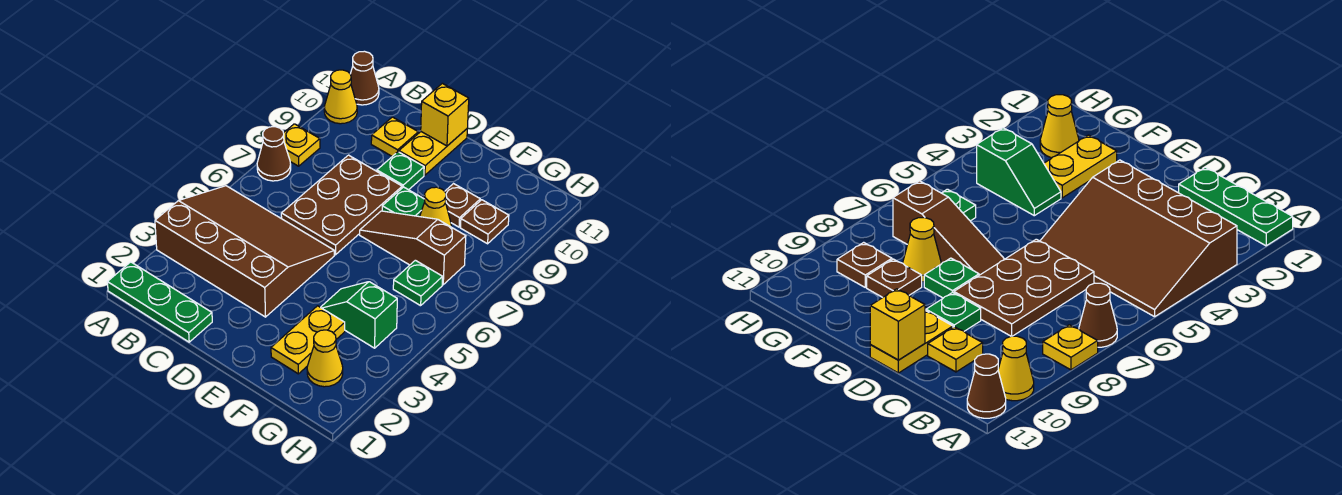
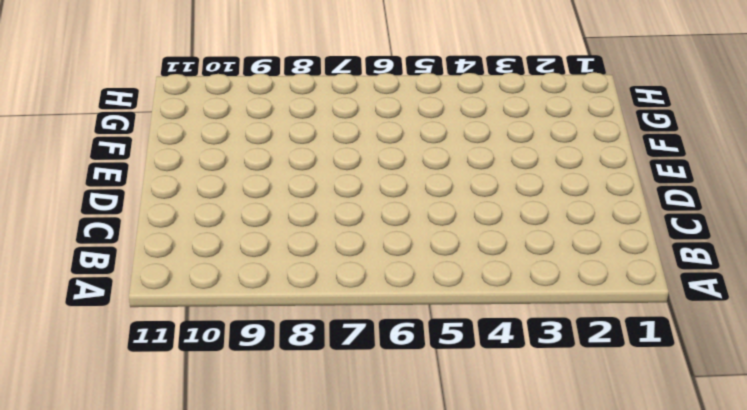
none -> green 1x3 plate [107,262,212,342]
none -> brown 3x4 slope [155,186,334,317]
none -> brown 1x1 cone [257,127,291,181]

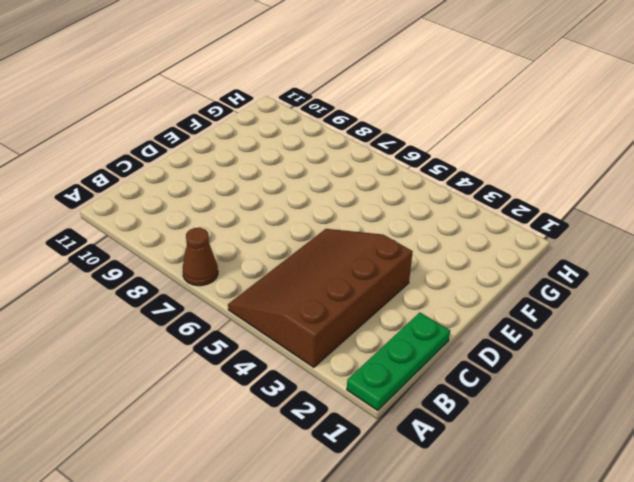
none -> yellow 1x1 plate [284,124,320,166]
none -> yellow 1x1 cone [324,70,357,124]
none -> brown 1x1 cone [351,51,379,105]

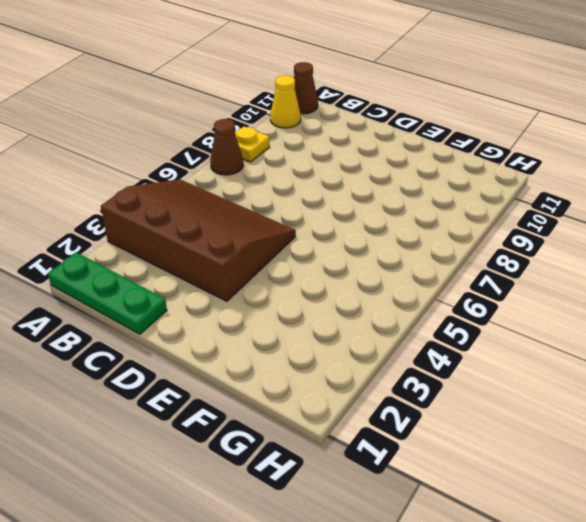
none -> brown 2x3 plate [281,155,402,255]
none -> yellow 1x1 plate [371,117,418,156]
none -> green 1x1 plate [377,152,424,190]

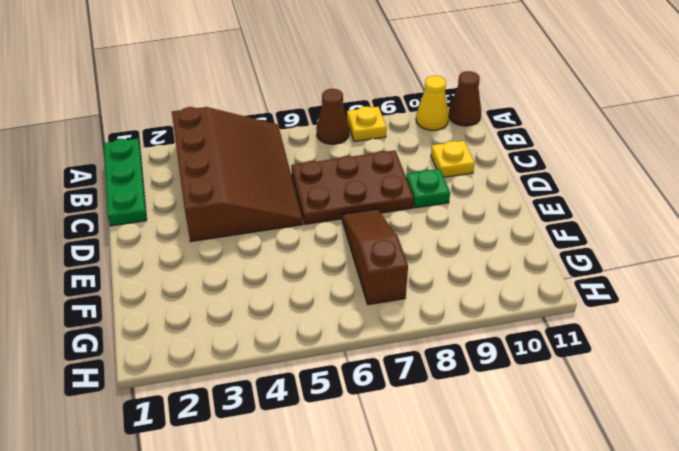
none -> yellow 1x2 plate [399,129,467,175]
none -> green 1x1 plate [382,187,425,217]
none -> yellow 1x2 plate [271,306,345,374]

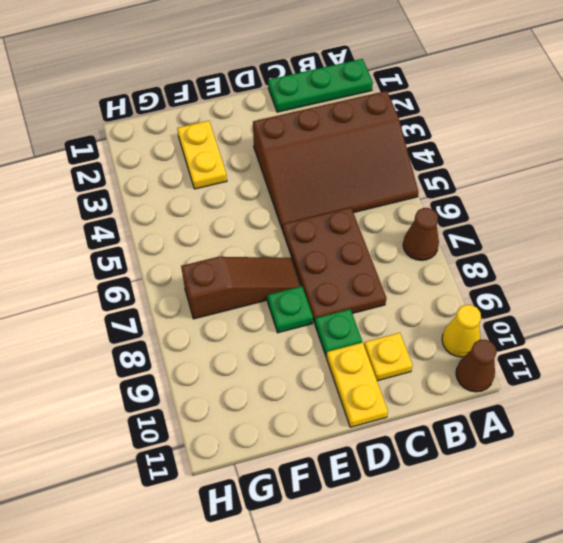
none -> yellow 1x1 plate [284,124,320,166]
none -> green 1x2 slope [321,282,397,348]
none -> yellow 1x1 cone [420,187,451,227]

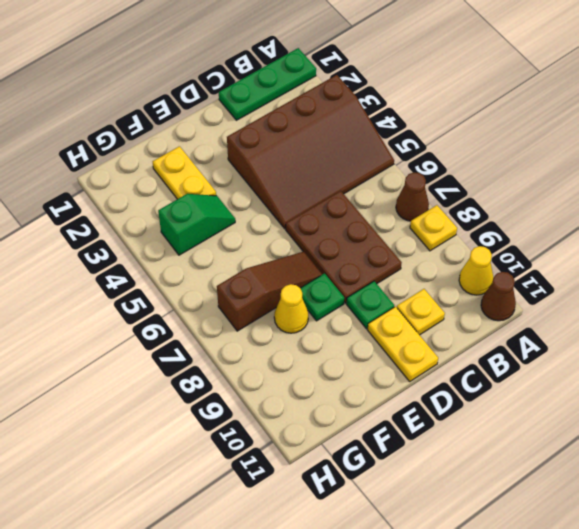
none -> brown 1x1 plate [445,184,480,227]
none -> yellow 1x1 cone [307,330,343,387]
none -> green 1x1 plate [393,260,443,306]

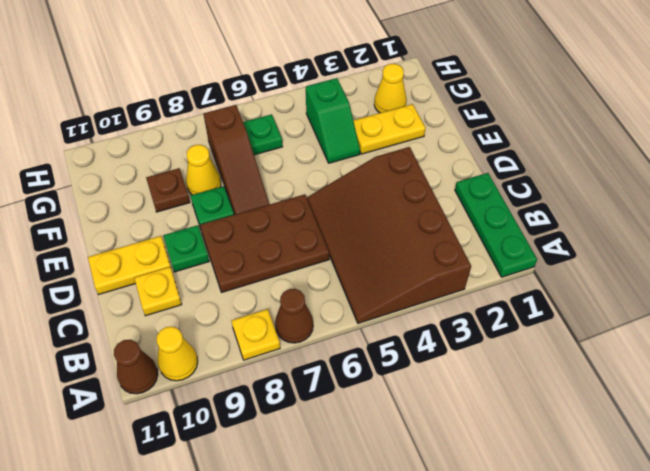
none -> brown 1x1 plate [461,200,509,244]
none -> yellow 1x1 brick [421,83,469,146]

